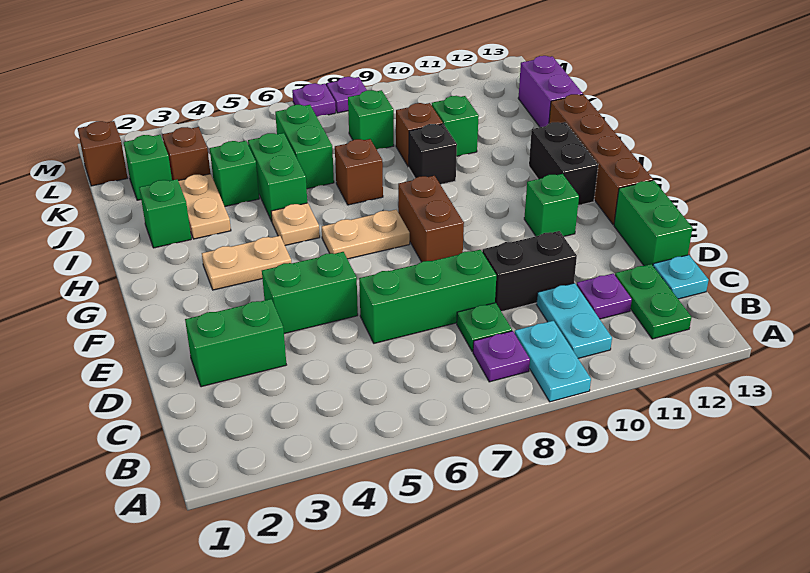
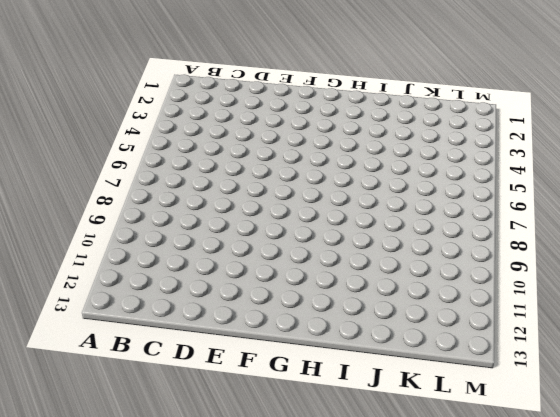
none -> cyan 1x2 plate [515,321,591,402]
none -> purple 1x1 plate [473,331,530,382]
none -> cyan 1x2 plate [536,283,612,358]
none -> green 1x2 plate [615,264,692,339]

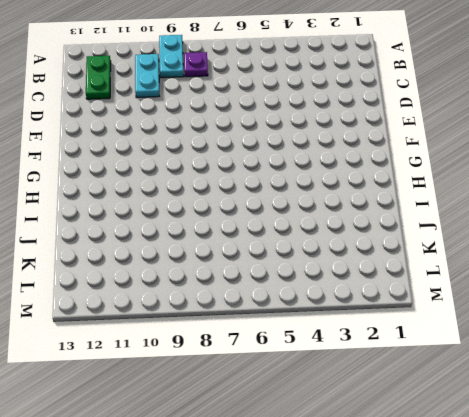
none -> green 1x1 plate [457,303,512,352]
none -> purple 1x1 plate [577,274,632,319]
none -> cyan 1x1 plate [653,255,709,299]
none -> green 1x2 brick [185,299,286,387]

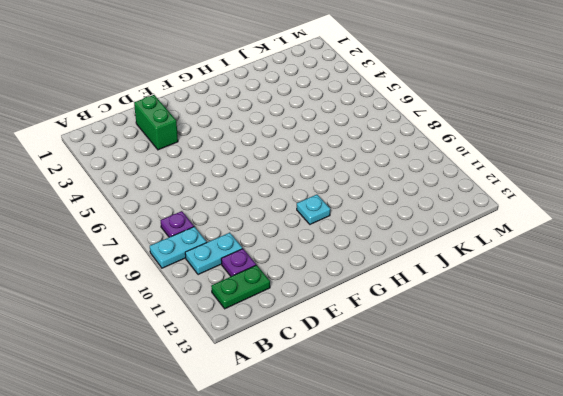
cyan 1x1 plate [297,195,330,224] -> cyan 1x1 plate moved to [653,255,709,299]
none -> green 1x1 plate [457,303,512,352]
none -> green 1x3 brick [359,250,496,343]
none -> black 1x2 brick [482,231,577,312]
none -> green 1x2 brick [614,180,693,266]

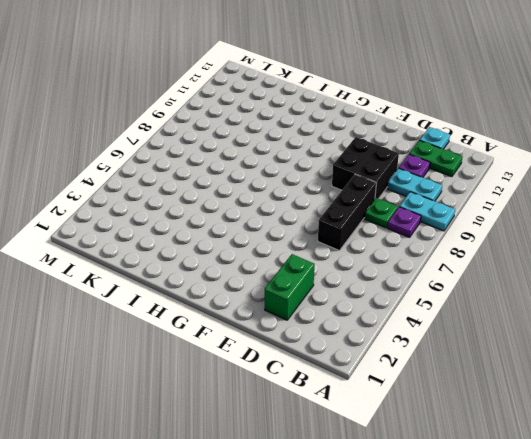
black 1x3 brick [318,174,376,251] -> green 1x3 brick [359,250,496,343]
black 2x2 brick [332,137,399,199] -> black 1x2 brick [482,231,577,312]
none -> green 1x2 brick [614,180,693,266]
none -> green 1x2 brick [262,252,358,334]
none -> brown 1x2 brick [398,176,464,262]
none -> green 1x1 brick [524,174,579,236]

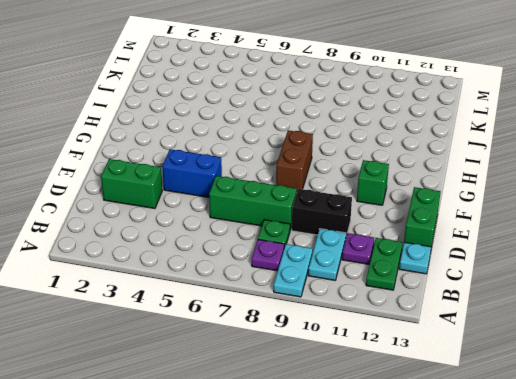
blue 1x2 brick [162,149,222,197] -> green 1x2 brick [262,252,358,334]
none -> brown 1x4 brick [549,94,653,225]
none -> tan 1x2 plate [202,236,291,290]
none -> tan 1x2 plate [322,210,410,259]
none -> black 1x2 brick [529,122,598,205]

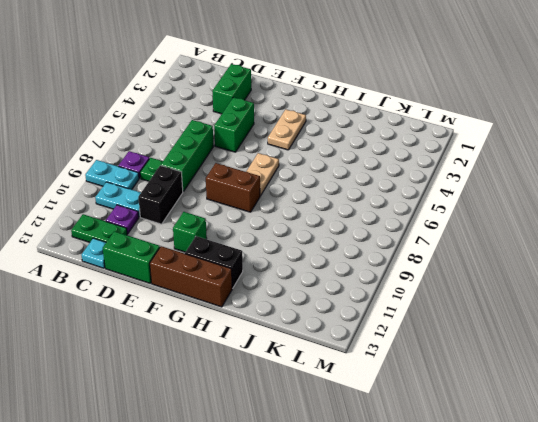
brown 1x3 brick [150,246,232,307] -> brown 1x4 brick [549,94,653,225]
none -> tan 1x1 plate [271,203,320,245]
none -> green 1x1 brick [139,179,191,248]
none -> tan 1x2 plate [178,174,231,239]
none -> green 1x2 brick [248,133,307,221]

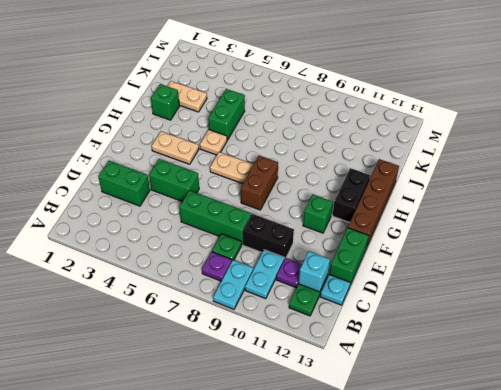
cyan 1x1 brick [299,252,330,292] -> none
tan 1x2 plate [168,81,207,112] -> tan 1x2 plate turned to [178,174,231,239]
none -> brown 1x1 brick [335,139,383,205]
none -> black 1x1 brick [409,124,457,184]
none -> green 1x1 brick [210,141,259,207]
none -> green 1x2 brick [275,105,334,189]

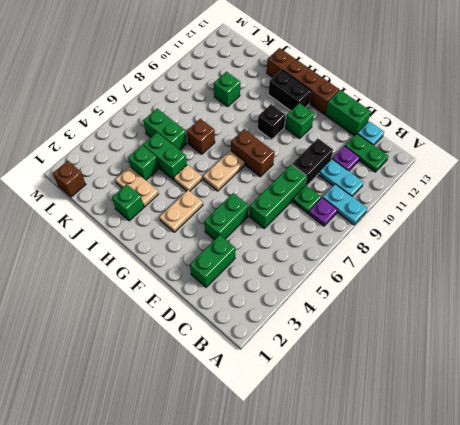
black 1x1 brick [258,104,286,139] -> black 1x1 brick moved to [409,124,457,184]
none -> brown 1x1 brick [396,103,443,167]
none -> purple 1x2 brick [518,56,583,127]
none -> green 1x1 brick [124,135,172,200]
none -> brown 1x1 brick [162,127,210,181]

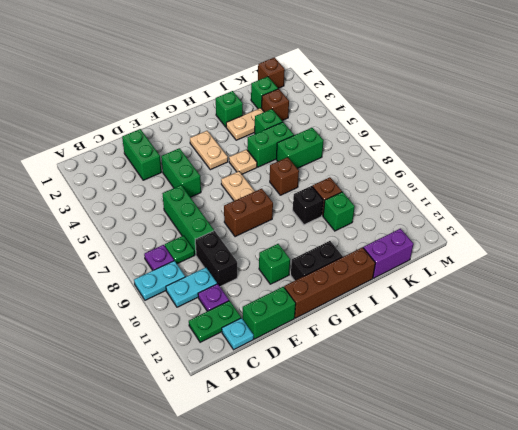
none -> green 1x1 brick [348,90,394,149]
none -> purple 1x1 plate [292,83,336,117]
none -> purple 1x1 plate [327,77,367,113]

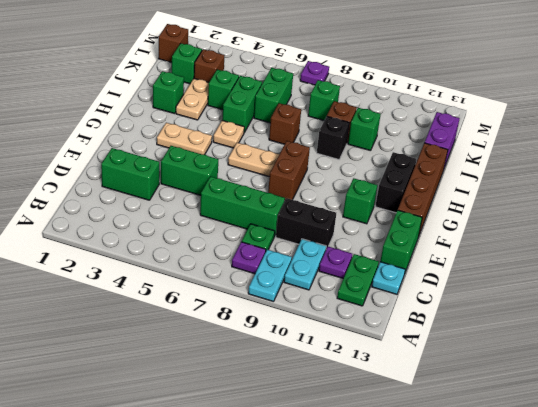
none -> purple 1x1 plate [327,77,367,113]

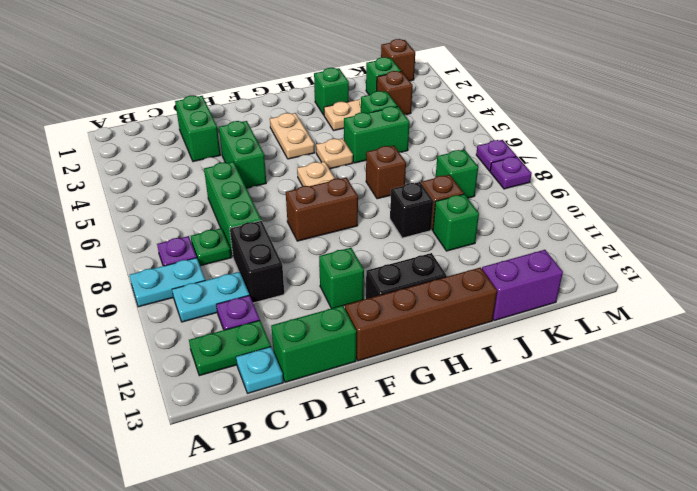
none -> green 1x2 brick [275,105,334,189]

